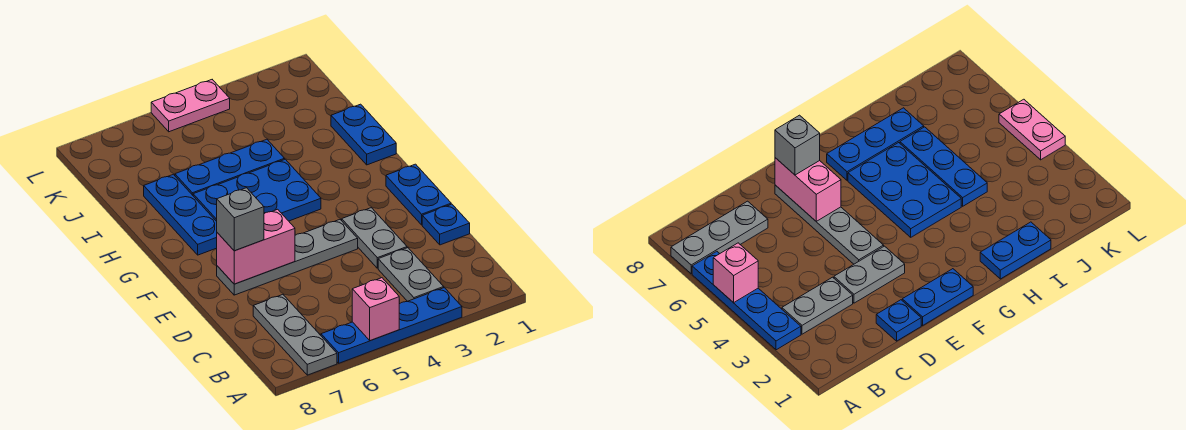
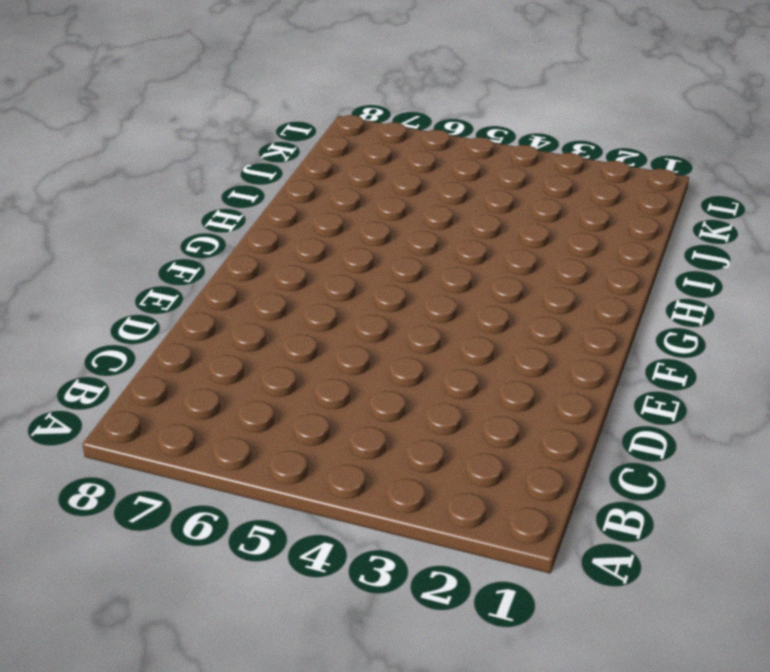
none -> blue 1x4 plate [321,288,462,363]
none -> grey 1x3 plate [253,295,337,375]
none -> grey 1x2 plate [378,248,444,301]

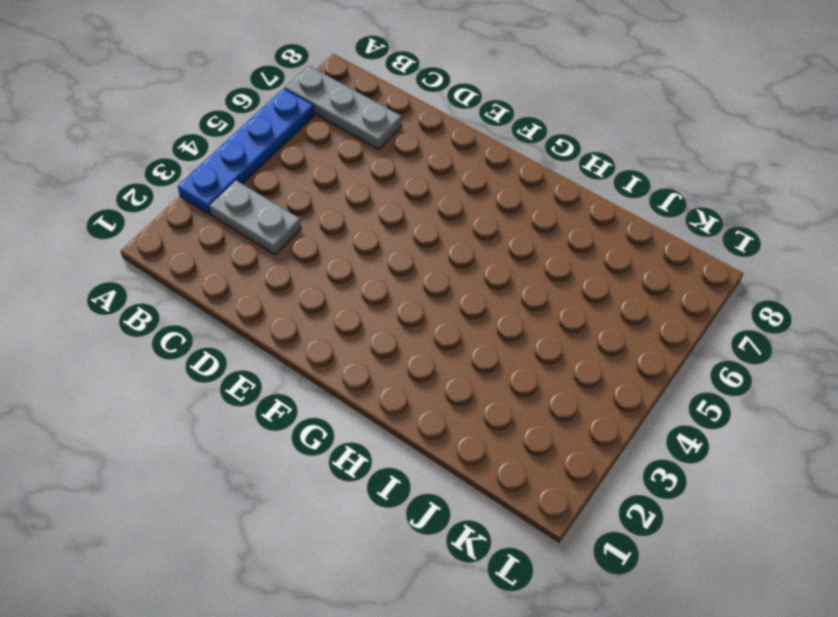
none -> blue 1x1 plate [422,204,470,245]
none -> grey 1x2 plate [342,208,407,268]
none -> blue 1x2 plate [386,164,451,225]

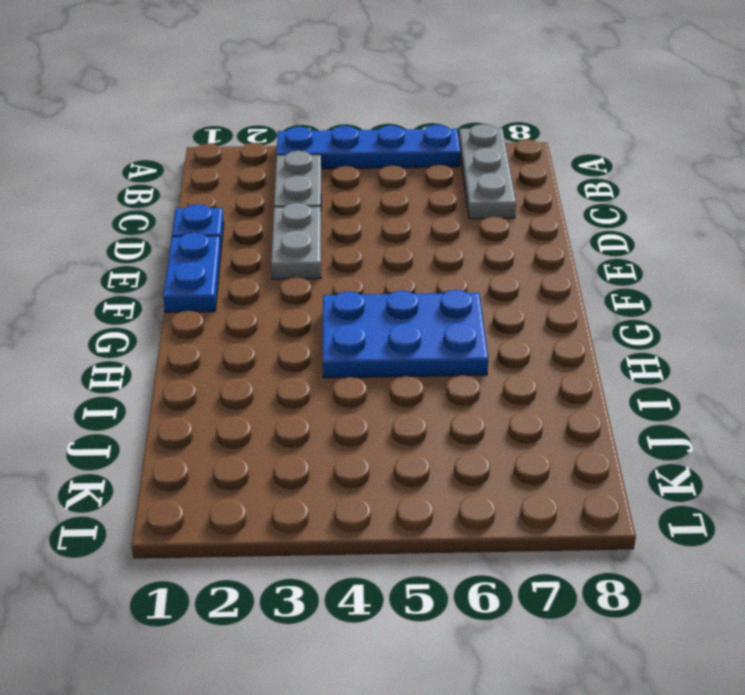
none -> grey 1x4 plate [217,220,358,295]
none -> blue 1x3 plate [144,174,217,255]
none -> blue 1x2 plate [331,104,396,165]

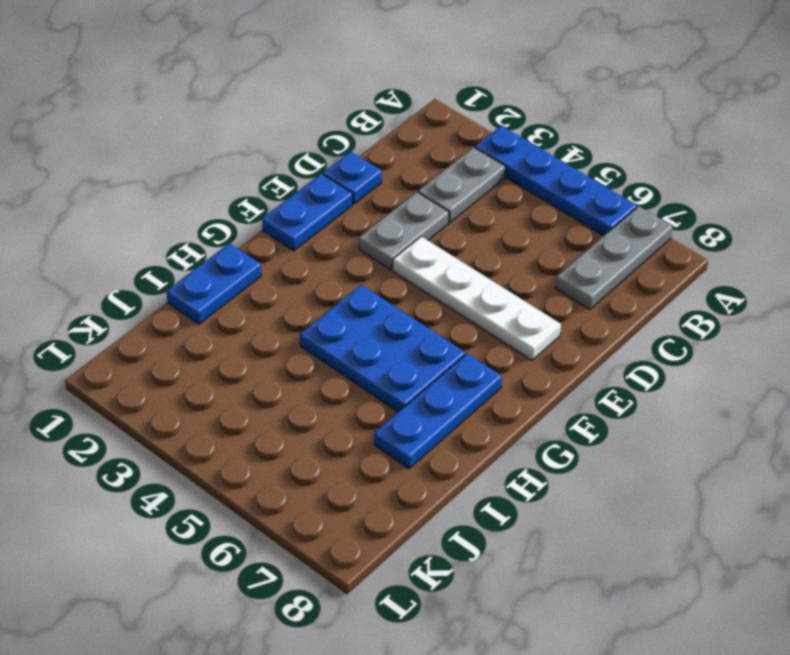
white 1x4 plate [393,236,561,360] -> grey 1x4 plate [217,220,358,295]
none -> blue 1x3 plate [175,139,285,195]
none -> pink 1x2 plate [151,80,230,132]
none -> pink 1x1 brick [352,278,400,341]

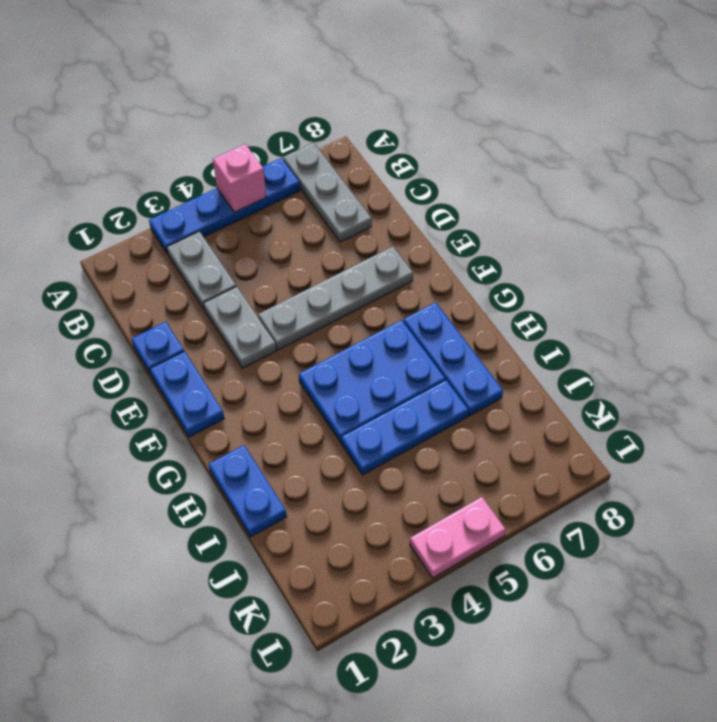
none -> pink 1x2 brick [217,209,295,284]
none -> grey 1x1 brick [217,188,264,251]

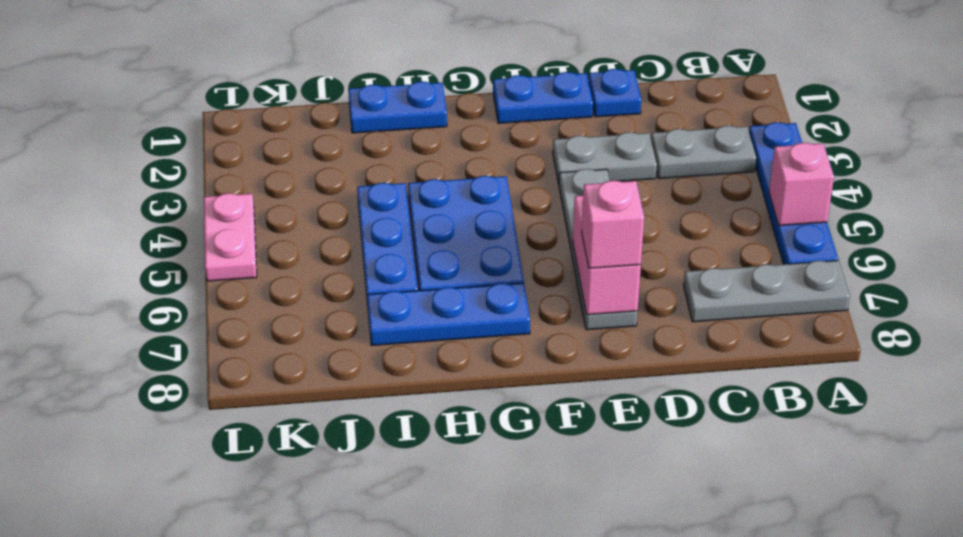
pink 1x1 brick [582,181,644,268] -> grey 1x1 brick [217,188,264,251]

